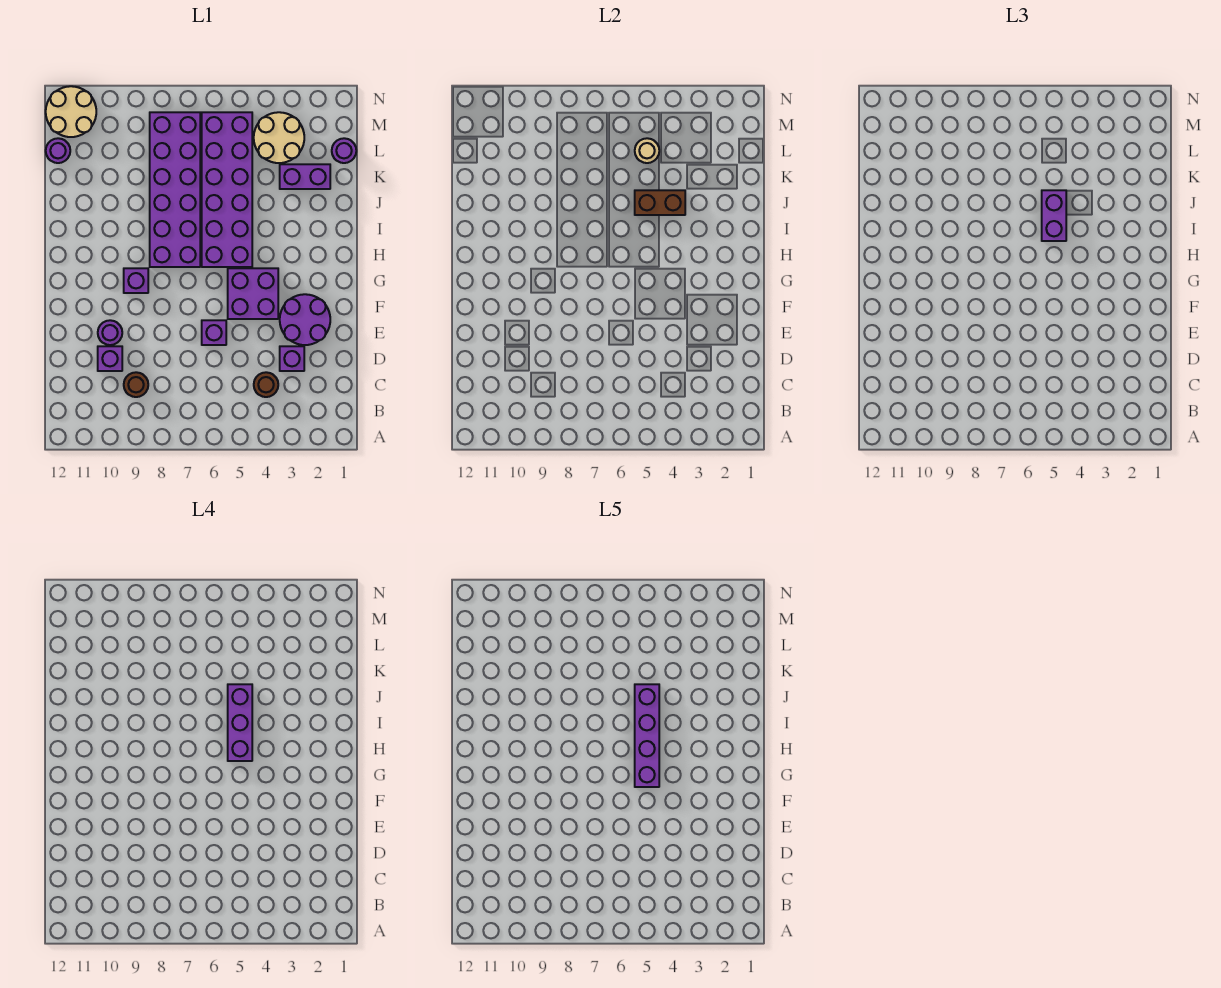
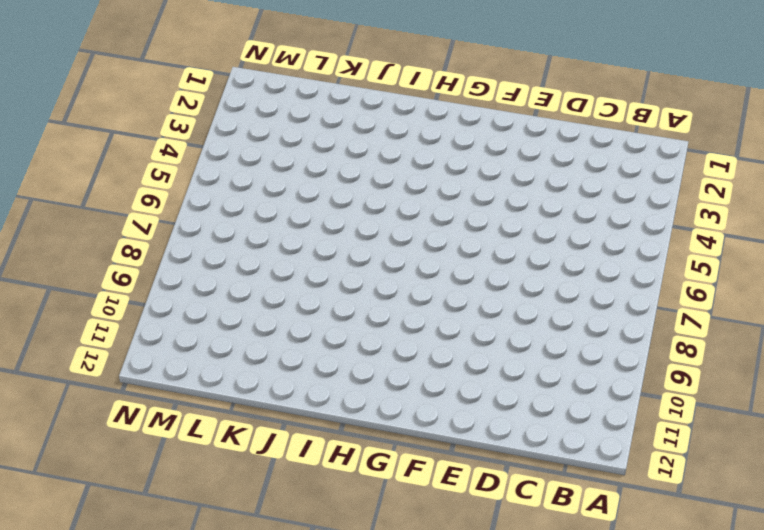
none -> brown 1x1 round brick [254,372,278,397]
none -> brown 1x1 round brick [124,372,148,397]
none -> purple 1x1 brick [280,346,304,371]

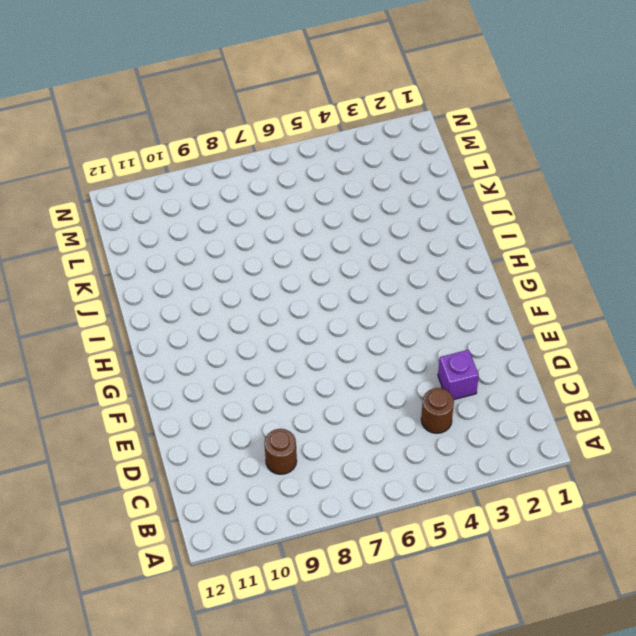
none -> purple 1x1 brick [98,346,122,371]
none -> purple 2x2 round brick [280,294,330,345]
none -> purple 1x1 brick [202,320,226,345]

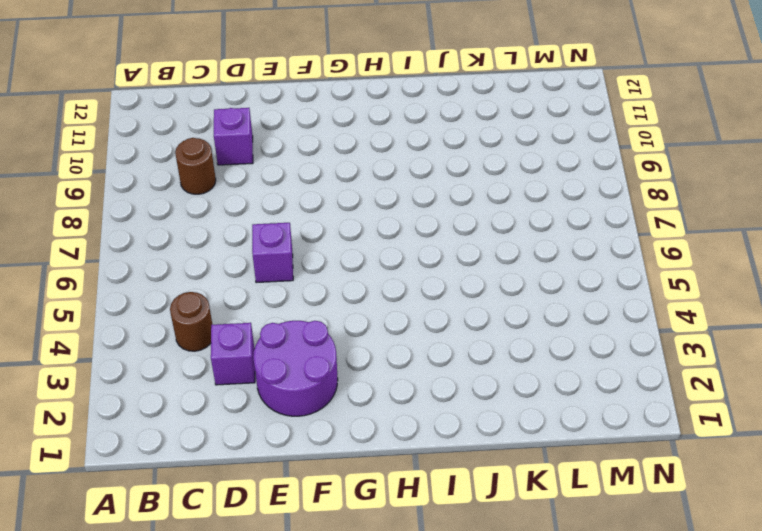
none -> purple 1x1 round brick [98,320,122,345]
none -> purple 2x2 brick [228,268,278,319]
none -> purple 1x1 brick [124,268,148,293]

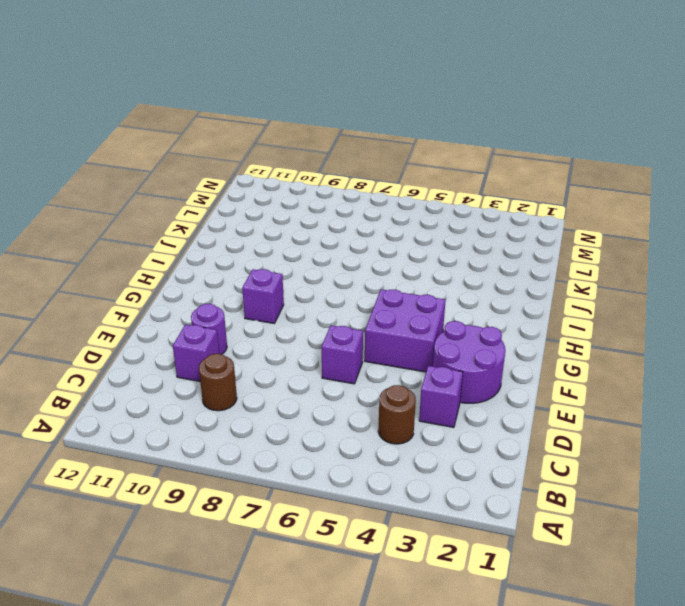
none -> purple 2x6 brick [202,112,252,267]
none -> purple 2x6 brick [150,112,200,267]
none -> purple 1x2 brick [280,164,330,189]

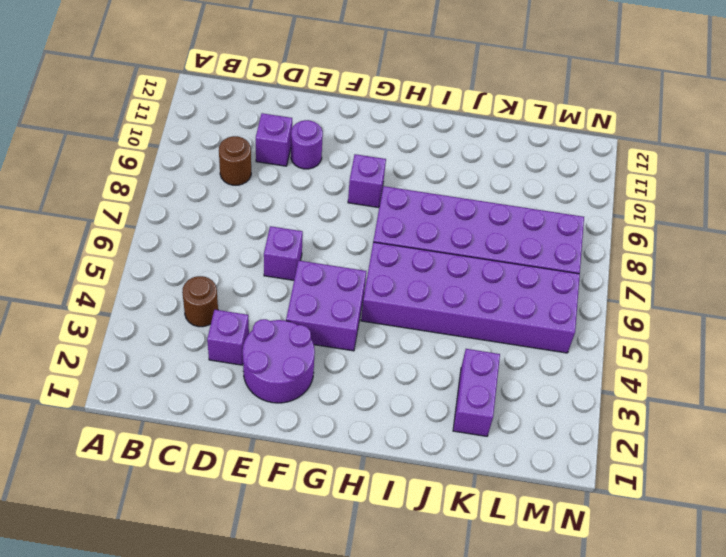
none -> purple 1x1 round brick [332,138,356,163]
none -> tan 2x2 round brick [254,112,304,163]
none -> purple 1x1 round brick [46,138,70,163]

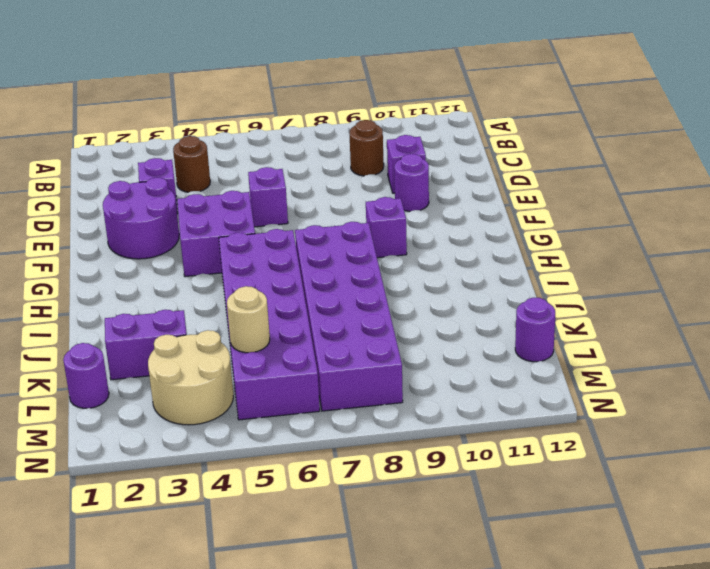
none -> tan 2x2 round brick [46,86,96,137]
none -> brown 1x2 brick [635,190,685,215]
none -> purple 1x2 brick [1042,190,1066,241]

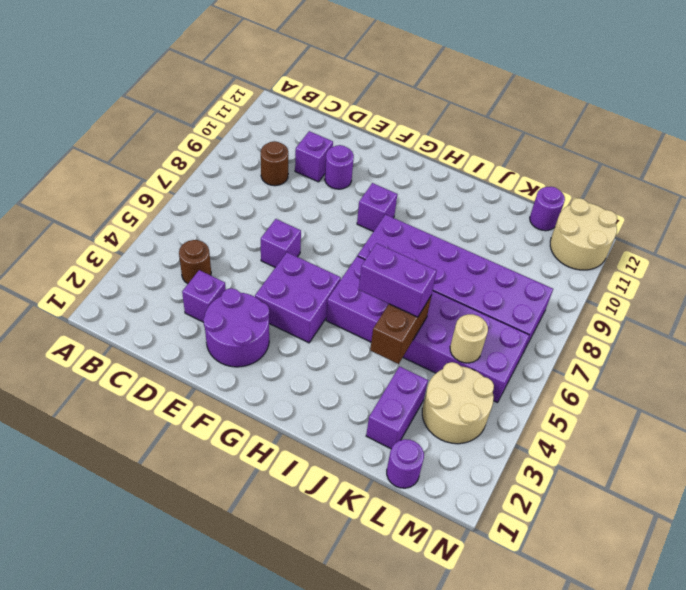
none -> purple 1x3 brick [228,684,252,761]
none -> purple 1x4 brick [635,684,659,787]

